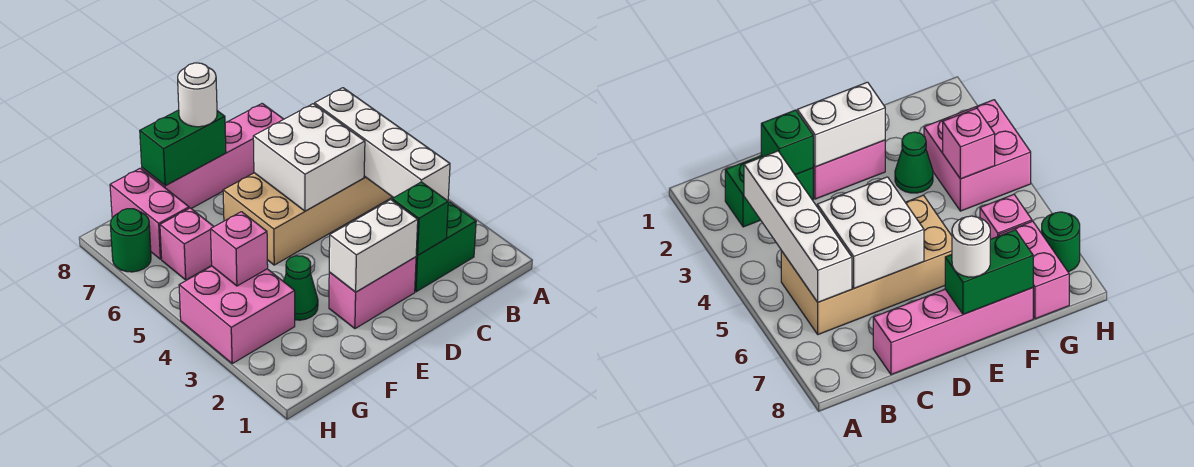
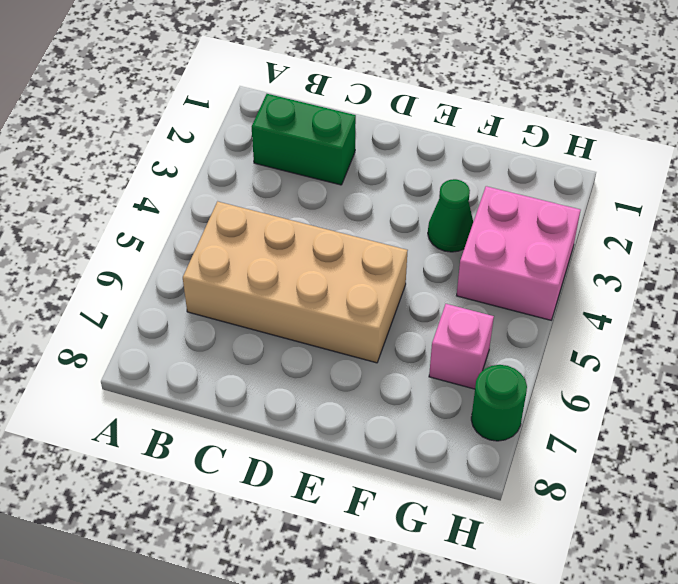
none -> pink 1x4 brick [142,104,284,209]
none -> pink 1x2 brick [329,257,416,329]
none -> pink 1x2 brick [110,168,189,259]

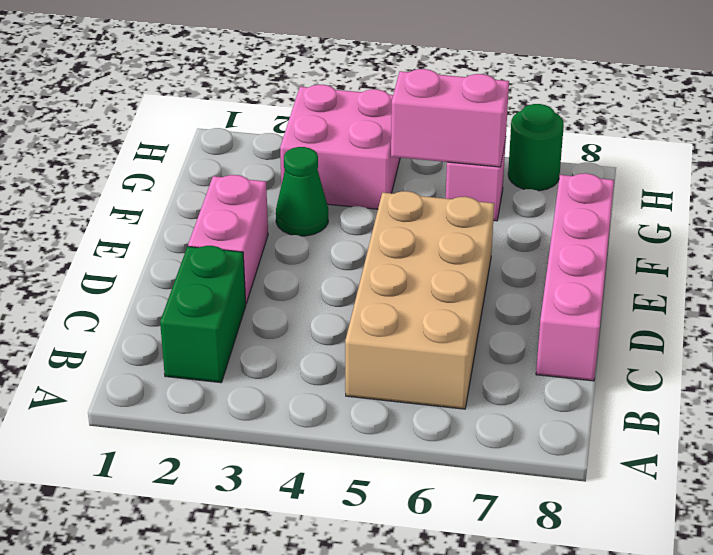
pink 1x2 brick [391,69,509,167] -> pink 1x2 brick moved to [110,168,189,259]
none -> white 1x4 brick [315,88,450,201]
none -> green 1x1 brick [392,182,448,255]
none -> white 2x2 brick [253,104,365,211]

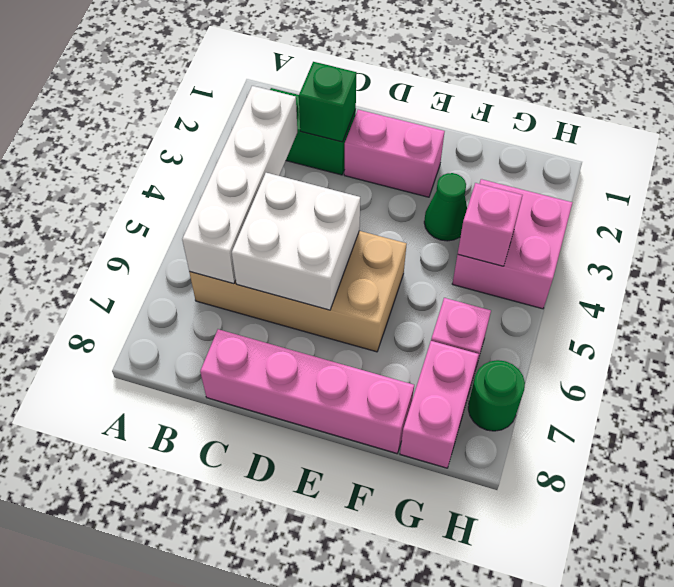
none -> white 1x2 brick [329,200,418,292]
none -> green 1x2 brick [140,110,226,186]
none -> white 1x1 round brick [178,63,217,127]

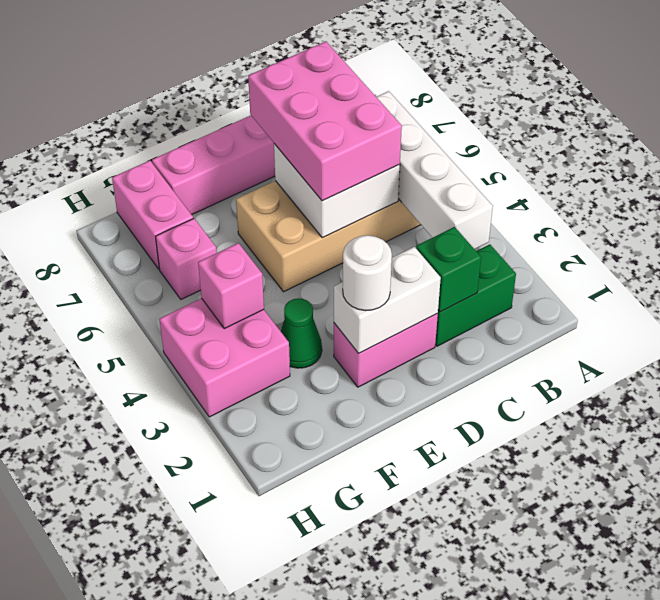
pink 2x3 brick [248,42,402,201] -> none
white 1x1 round brick [343,235,392,311] -> white 1x1 round brick moved to [178,63,217,127]
none -> green 1x1 round brick [110,209,151,272]
none -> green 1x2 brick [140,110,226,186]

